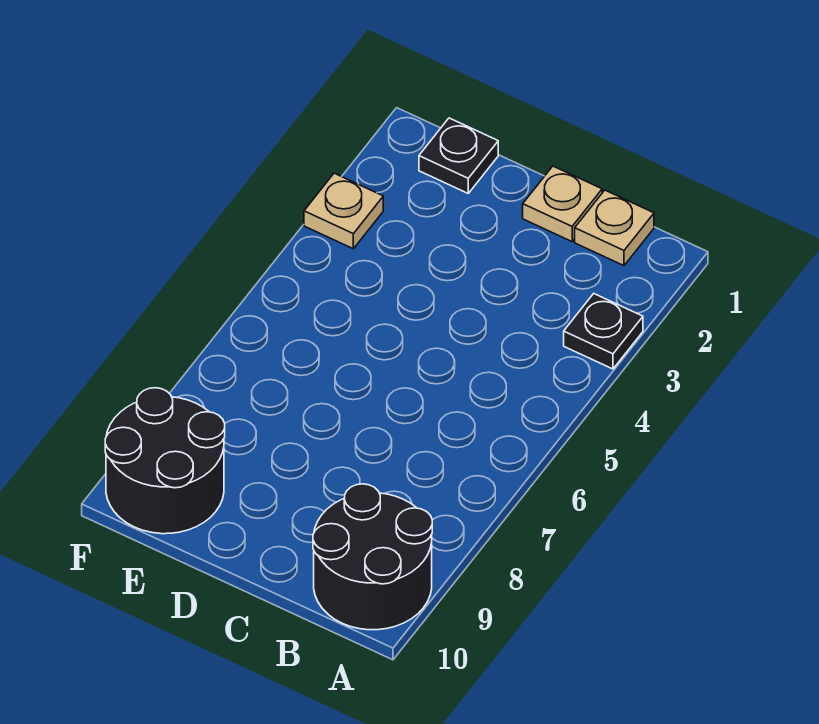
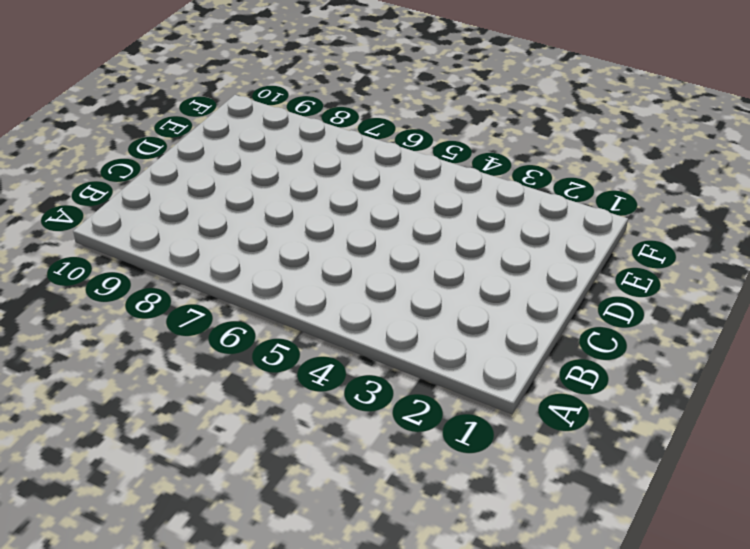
none -> black 1x1 plate [564,294,643,369]
none -> black 2x2 round brick [313,484,432,630]

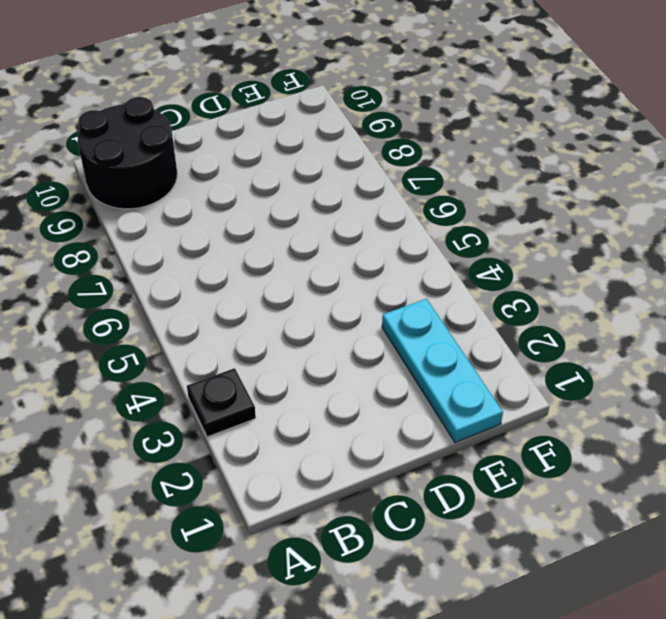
cyan 1x3 plate [382,299,503,442] -> black 1x1 plate [419,118,498,193]
none -> tan 1x1 plate [575,190,654,266]
none -> tan 1x1 plate [523,166,602,241]

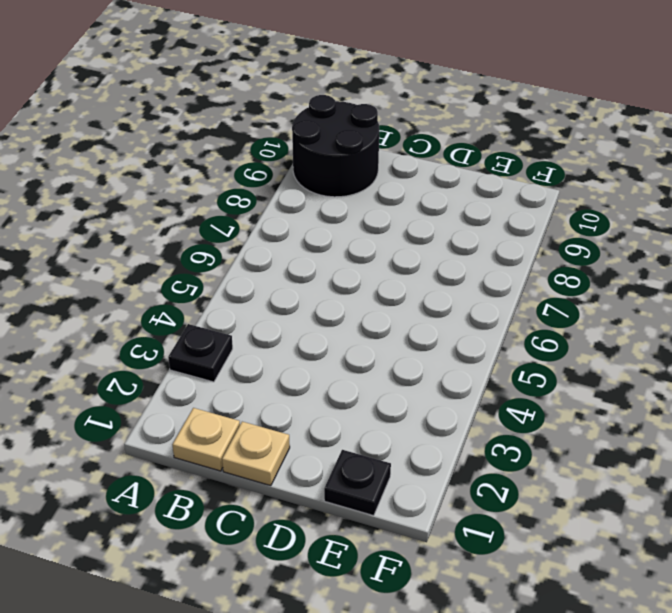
none -> black 2x2 round brick [105,388,225,534]
none -> tan 1x1 plate [304,173,383,249]

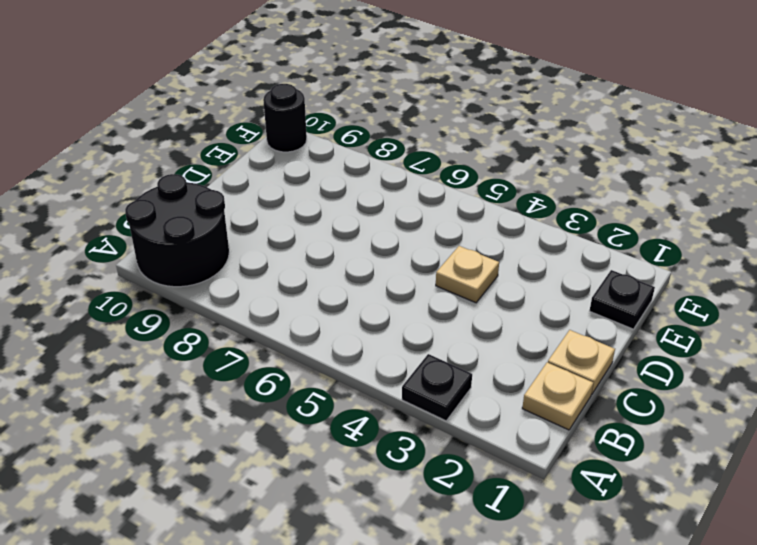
tan 1x1 plate [436,246,499,303] -> tan 1x1 plate moved to [304,173,383,249]
black 1x1 round brick [263,84,307,152] -> black 2x2 round brick [105,388,225,534]

